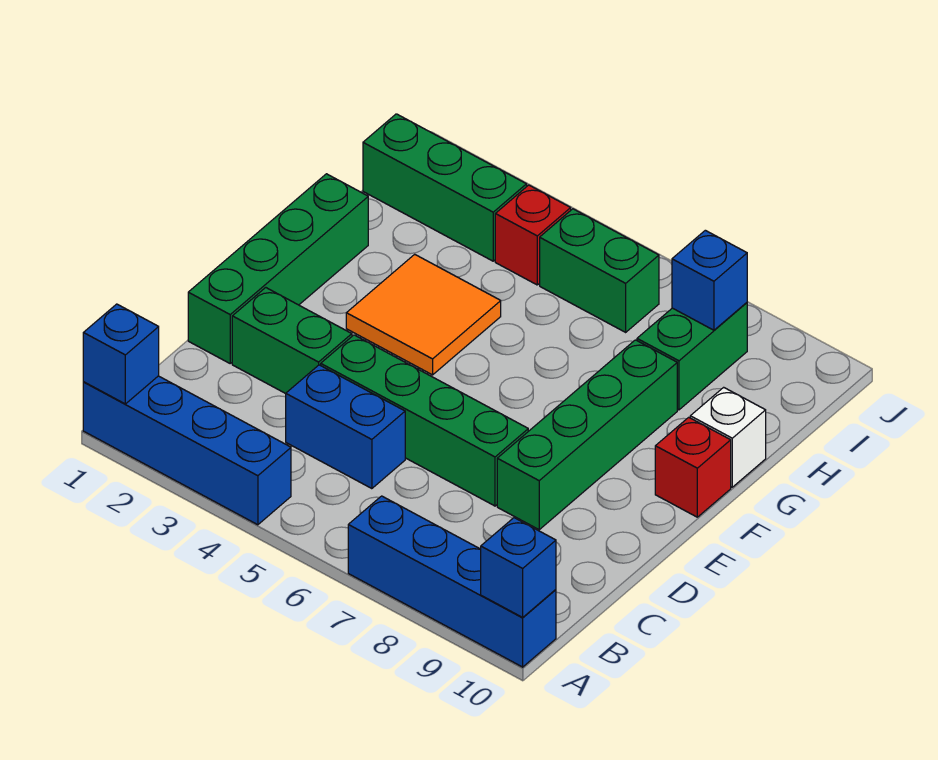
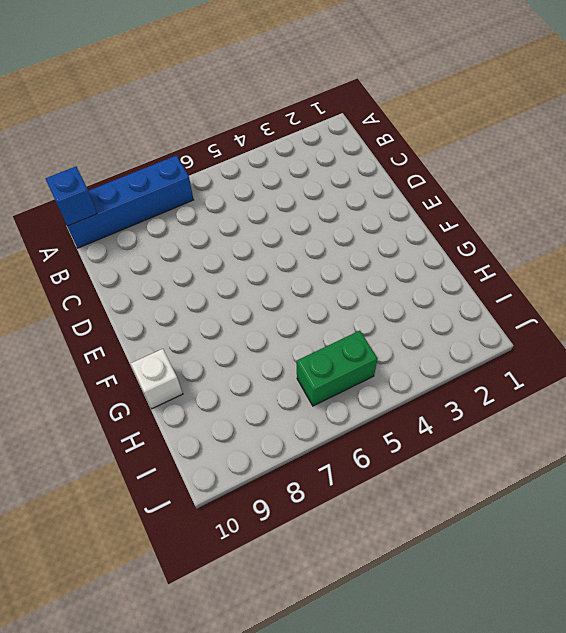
none -> blue 1x4 brick [83,376,291,525]
none -> blue 1x2 brick [286,365,405,489]
none -> green 1x4 brick [188,174,368,363]

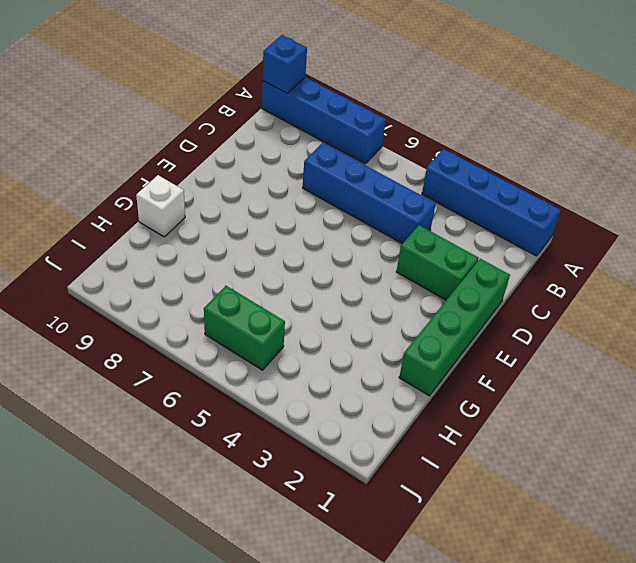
blue 1x4 brick [303,143,436,244] -> blue 1x2 brick [286,365,405,489]
none -> green 1x4 brick [321,335,528,506]
none -> green 1x4 brick [497,340,677,530]
none -> orange 2x2 tile [346,254,501,375]

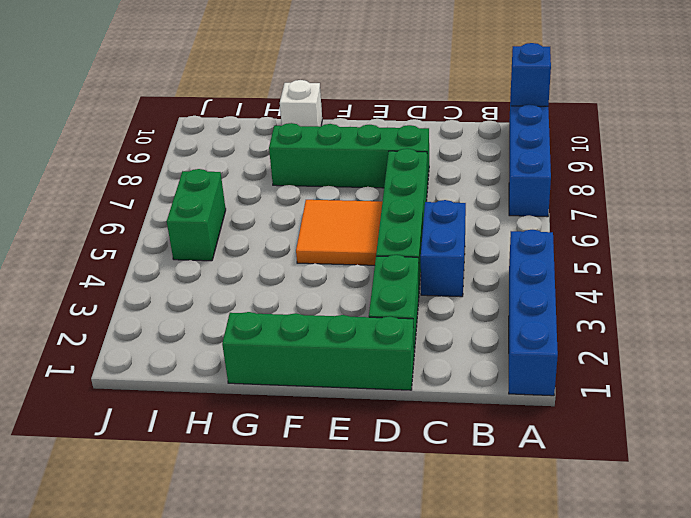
orange 2x2 tile [296,200,383,265] -> orange 2x2 tile moved to [346,254,501,375]
none -> red 1x1 brick [655,417,731,517]
none -> green 1x2 brick [637,303,747,410]
none -> green 1x3 brick [363,114,527,261]

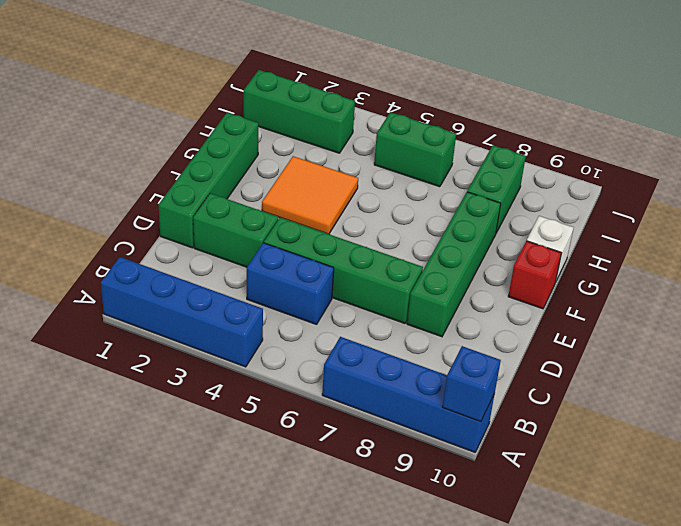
none -> red 1x1 brick [495,185,571,285]
none -> blue 1x1 brick [83,304,159,404]
none -> blue 1x1 brick [672,230,747,330]

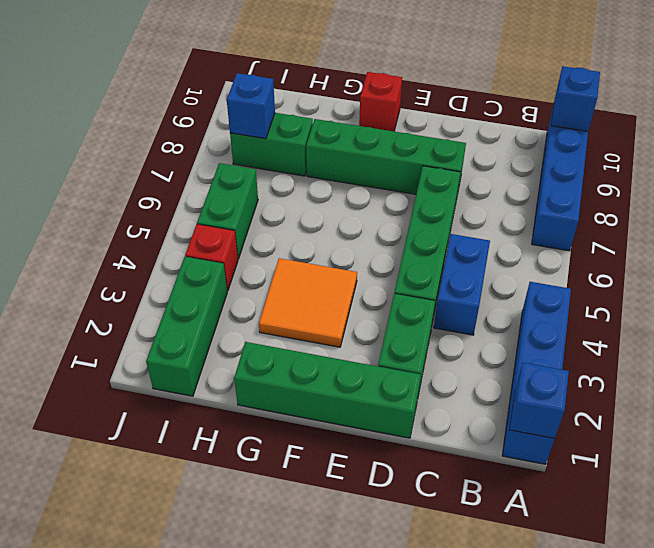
none -> white 1x1 brick [690,387,766,487]

